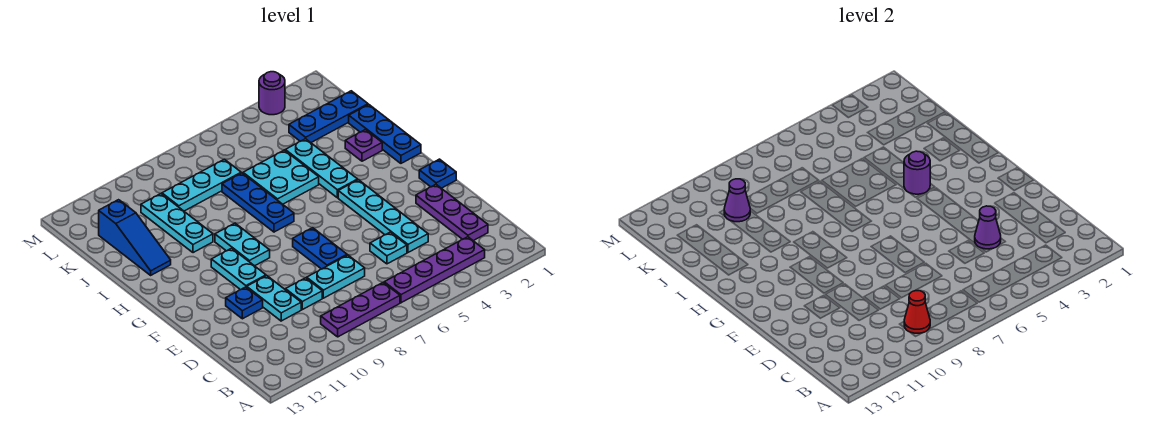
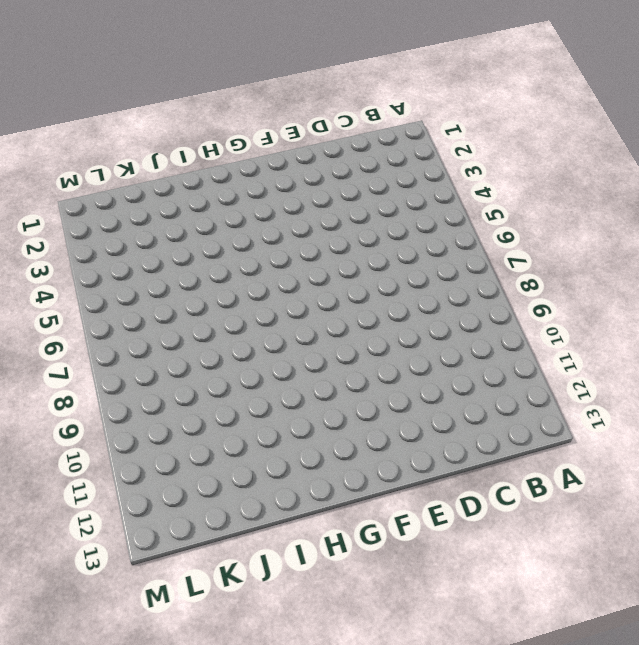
none -> purple 1x4 plate [384,237,485,303]
none -> purple 1x3 plate [321,282,400,337]
none -> purple 1x3 plate [416,184,488,241]

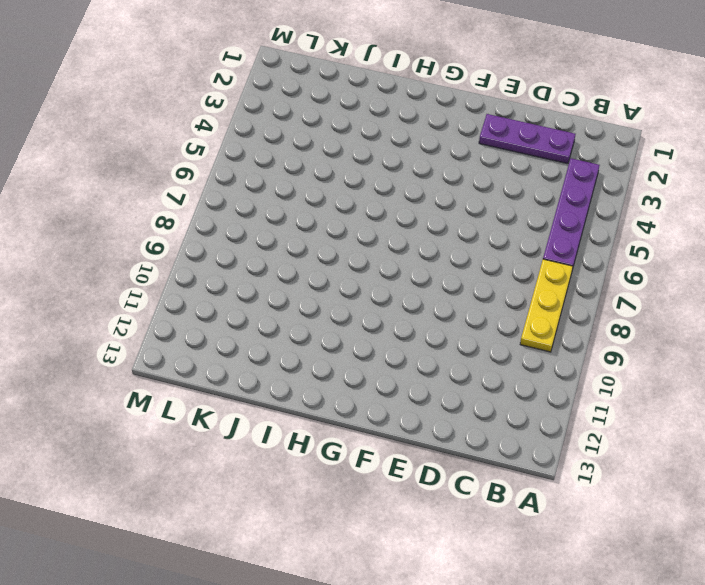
yellow 1x3 plate [520,259,573,352] -> purple 1x3 plate [321,282,400,337]
none -> cyan 1x4 plate [338,180,428,252]
none -> cyan 1x1 plate [370,232,407,264]
none -> cyan 1x2 plate [307,255,365,298]

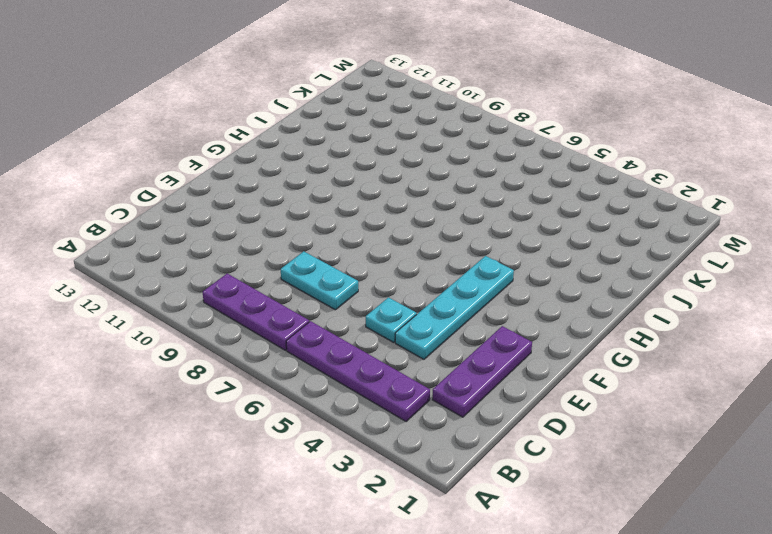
none -> cyan 1x1 plate [286,278,322,310]
none -> cyan 1x2 plate [247,276,301,321]
none -> blue 1x2 plate [293,228,347,269]

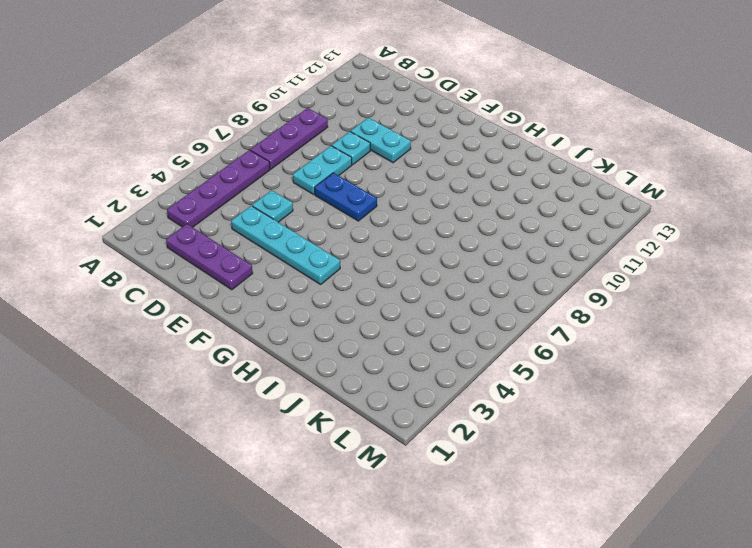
none -> blue 1x1 plate [226,287,263,319]
none -> blue 1x1 plate [419,159,456,188]
none -> cyan 1x2 plate [211,248,266,290]

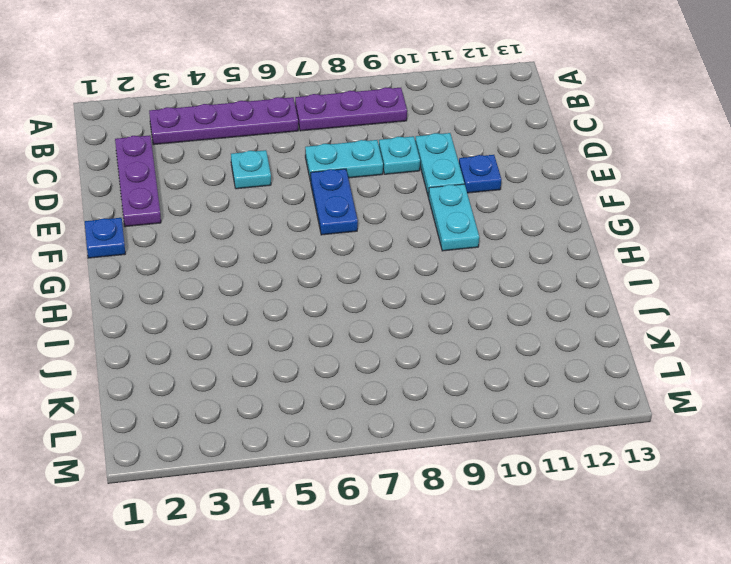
none -> cyan 1x4 plate [338,180,428,252]
none -> cyan 1x2 plate [215,223,270,266]
none -> blue 1x3 plate [349,105,421,163]

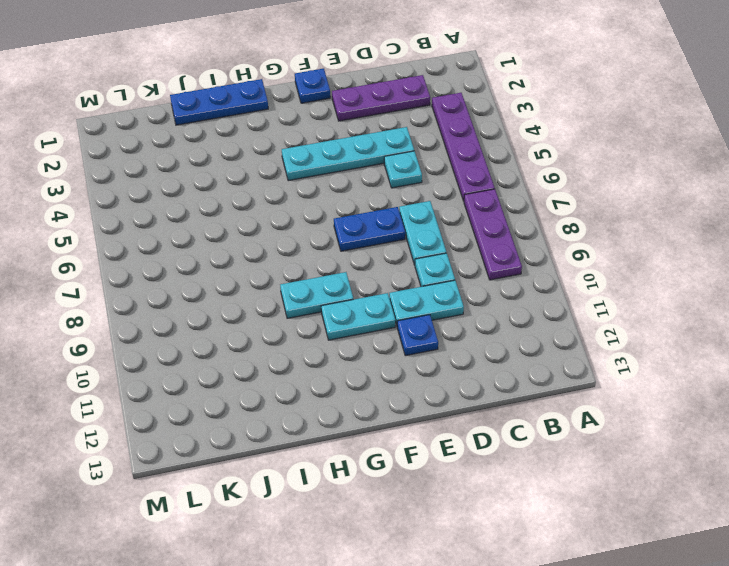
none -> cyan 1x3 plate [285,139,358,198]
none -> blue 1x3 plate [222,173,294,232]
none -> purple 1x1 plate [345,130,382,161]

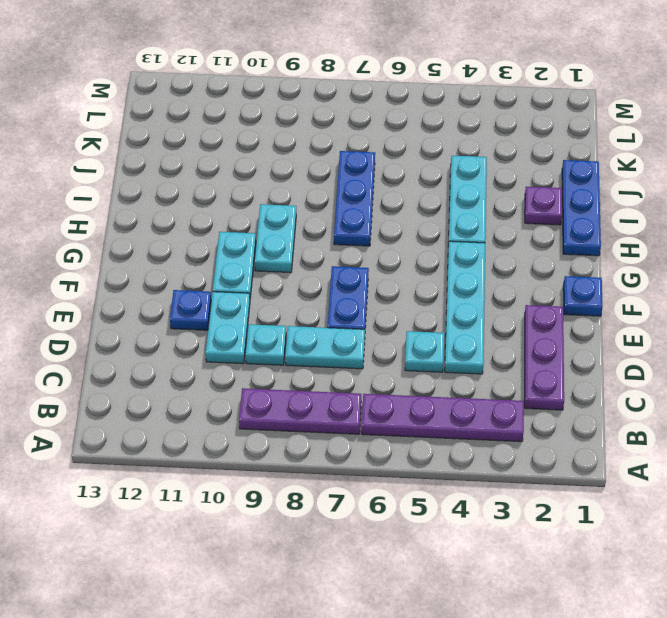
none -> cyan 2x2 plate [243,150,319,204]
none -> cyan 1x3 plate [141,194,213,253]
none -> blue 1x3 slope [99,200,171,275]

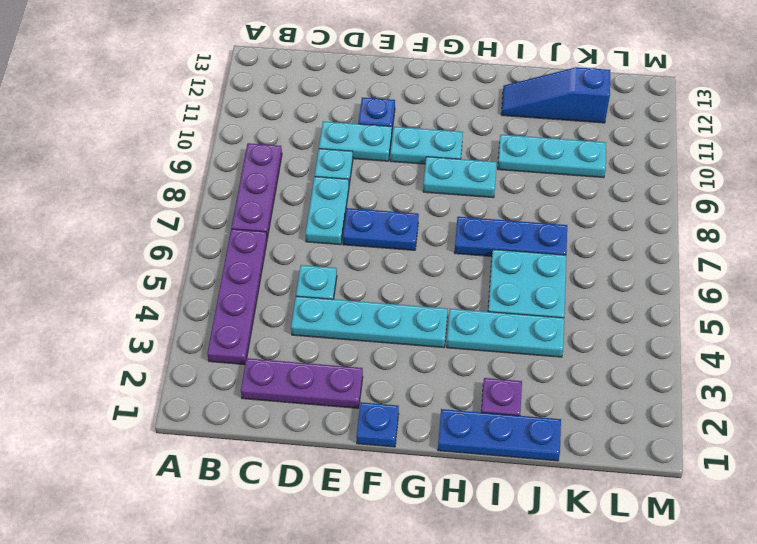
none -> blue 1x3 plate [289,91,368,143]
none -> cyan 1x3 plate [162,159,241,211]
none -> purple 1x1 round brick [259,72,285,115]

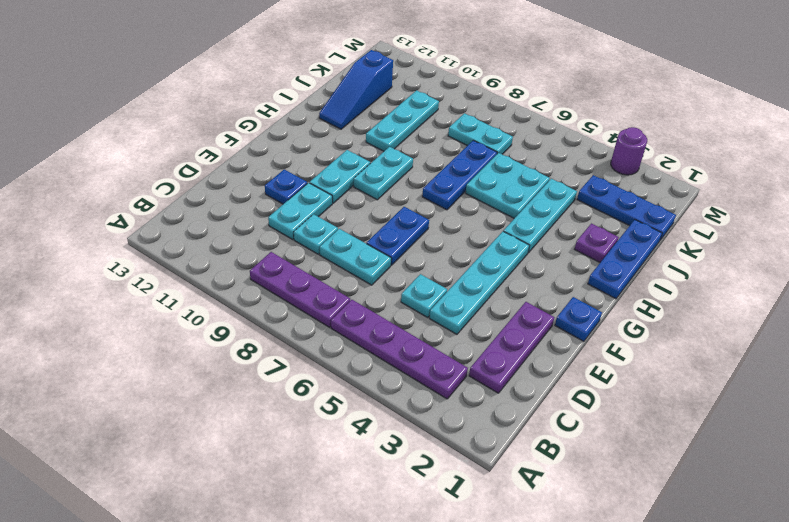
cyan 1x2 plate [448,113,513,154] -> cyan 1x3 plate [162,159,241,211]
none -> red 1x1 cone [904,290,930,333]
none -> purple 1x1 cone [975,206,1001,249]
none -> purple 1x1 round brick [904,151,930,194]

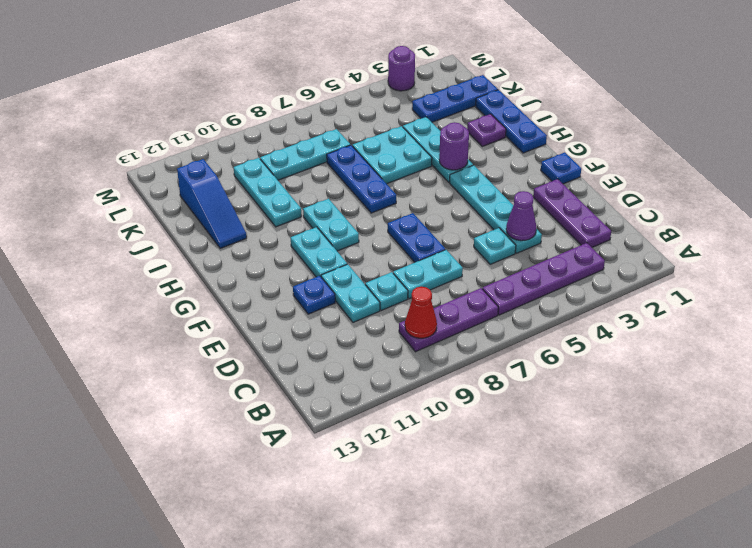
none -> purple 1x1 cone [724,179,750,222]

